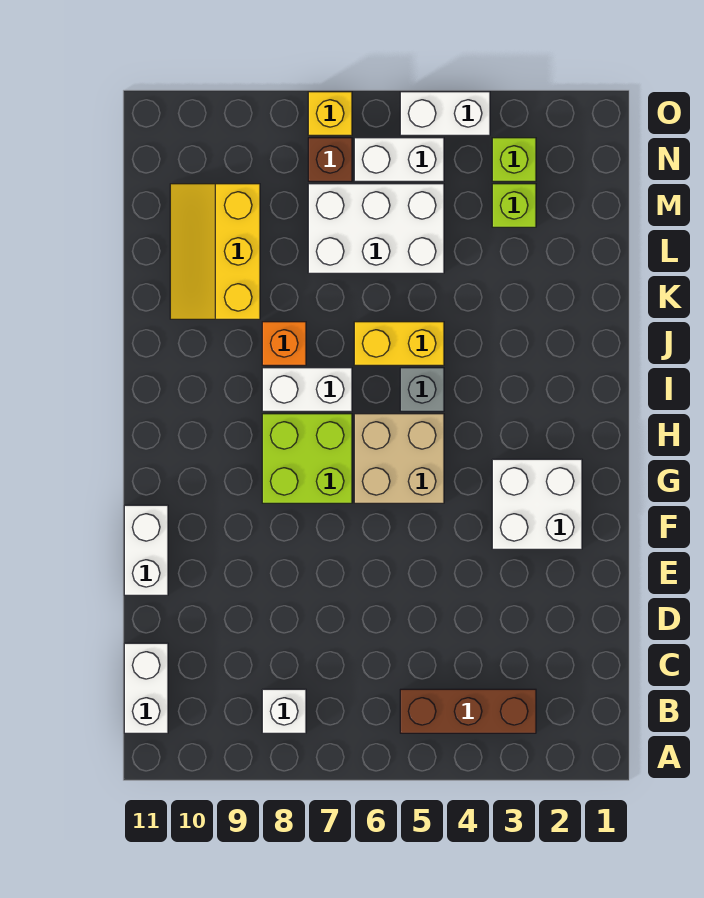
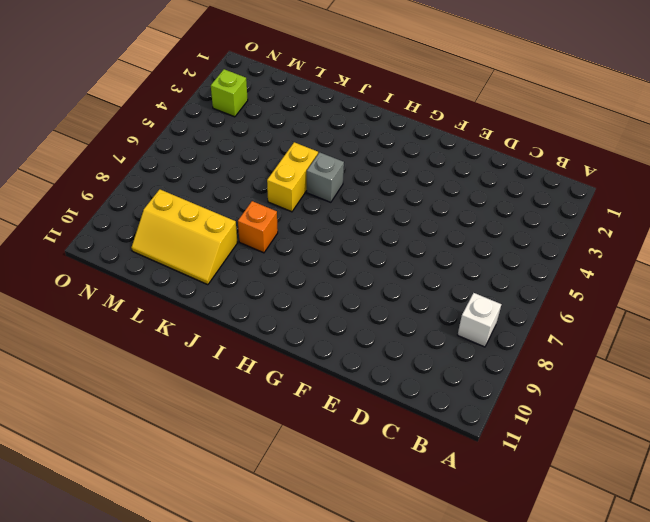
none -> brown 1x3 brick [400,689,536,733]
none -> white 1x2 brick [124,643,168,733]
none -> white 1x2 brick [124,505,168,595]

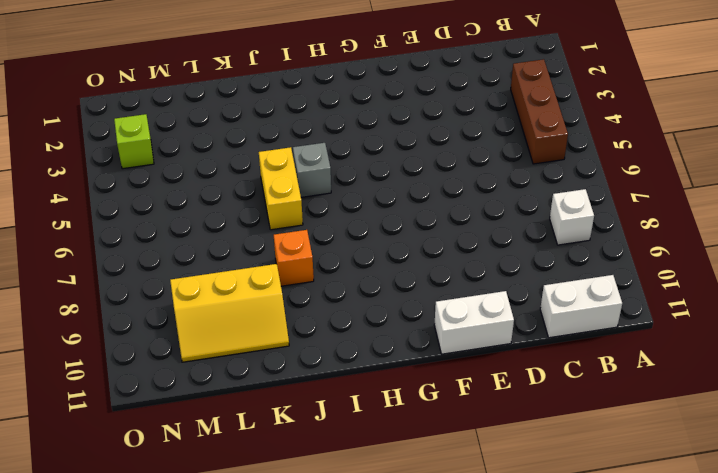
none -> white 2x2 brick [492,459,582,549]
none -> tan 2x2 brick [354,414,444,503]
none -> lime 2x2 brick [262,414,352,503]

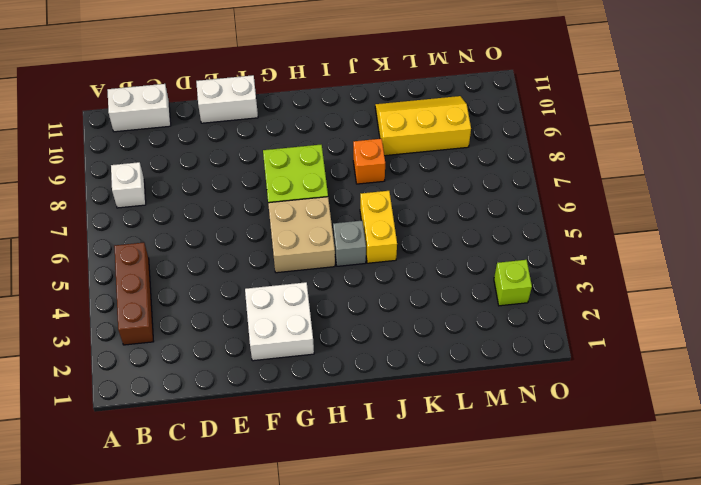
none -> white 1x2 brick [262,368,352,411]
none -> white 2x3 brick [308,184,444,273]
none -> lime 1x1 brick [492,184,536,227]

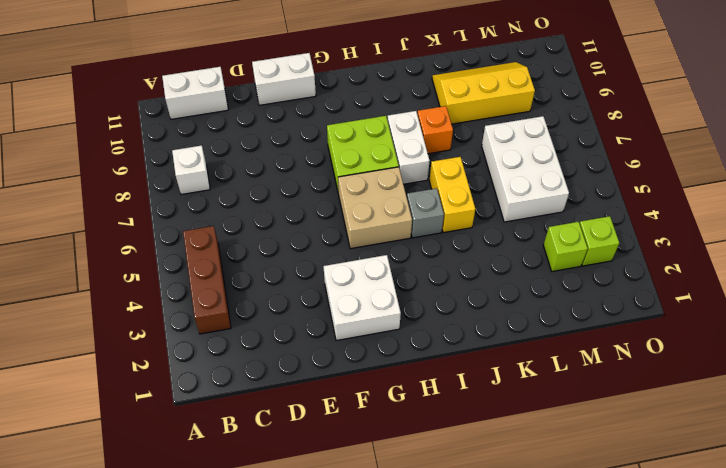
none -> white 1x2 brick [354,138,444,181]
none -> brown 1x1 brick [308,138,352,181]
none -> white 1x2 brick [400,92,490,135]

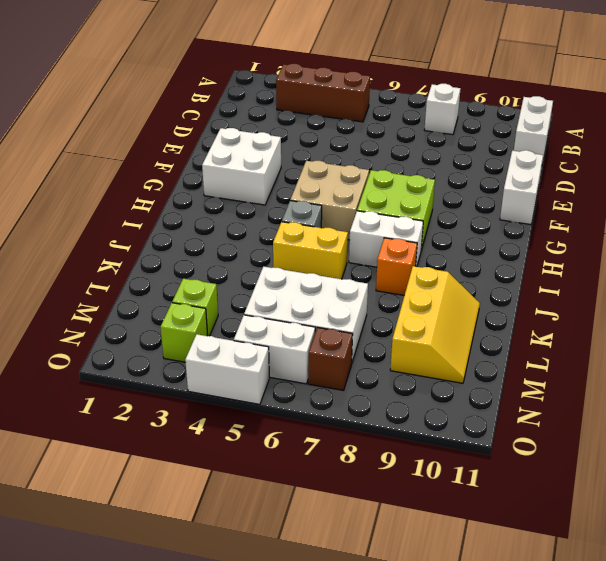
none -> yellow 1x1 brick [308,92,352,135]

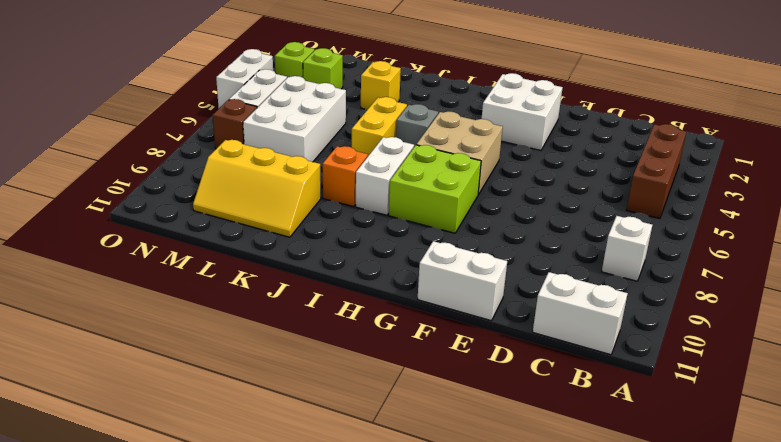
yellow 1x1 brick [361,61,401,109] -> yellow 1x1 brick moved to [308,92,352,135]

